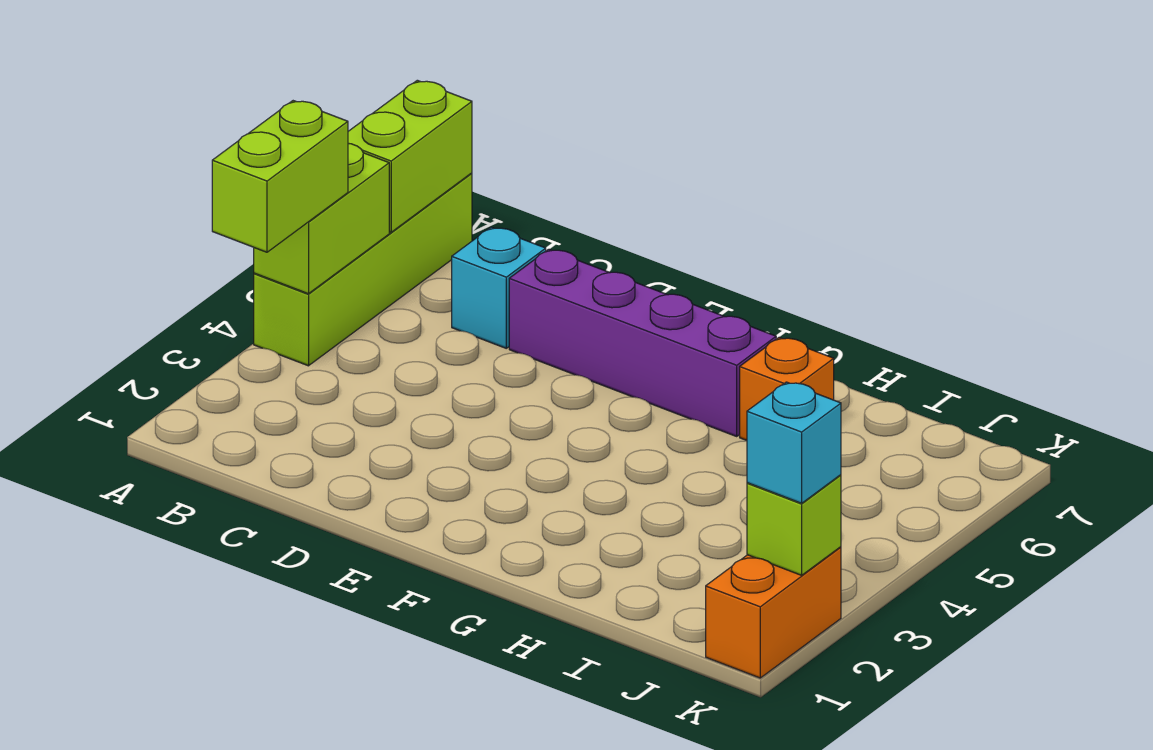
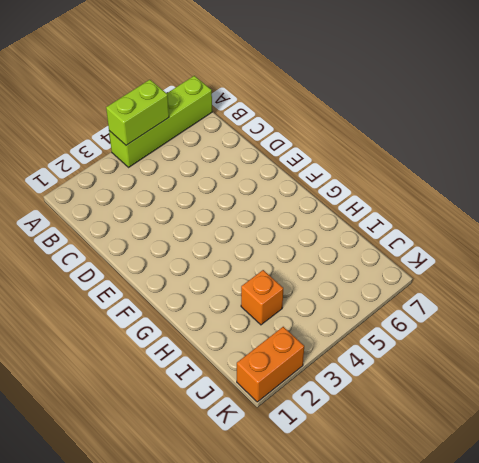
orange 1x1 brick [241,270,283,325] -> orange 1x1 brick moved to [740,337,834,440]
none -> cyan 1x1 brick [452,227,546,348]
none -> purple 1x4 brick [509,249,776,436]

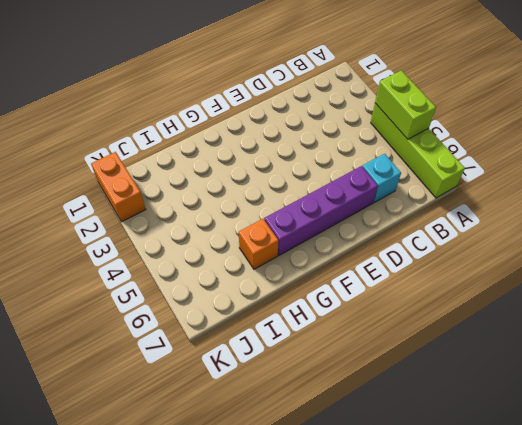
none -> lime 1x2 brick [348,80,472,232]
none -> lime 1x1 brick [747,475,841,575]

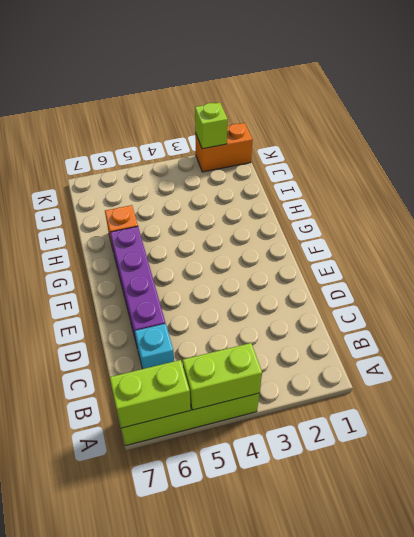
none -> lime 1x2 brick [212,101,348,252]
none -> cyan 1x1 brick [747,382,841,503]

